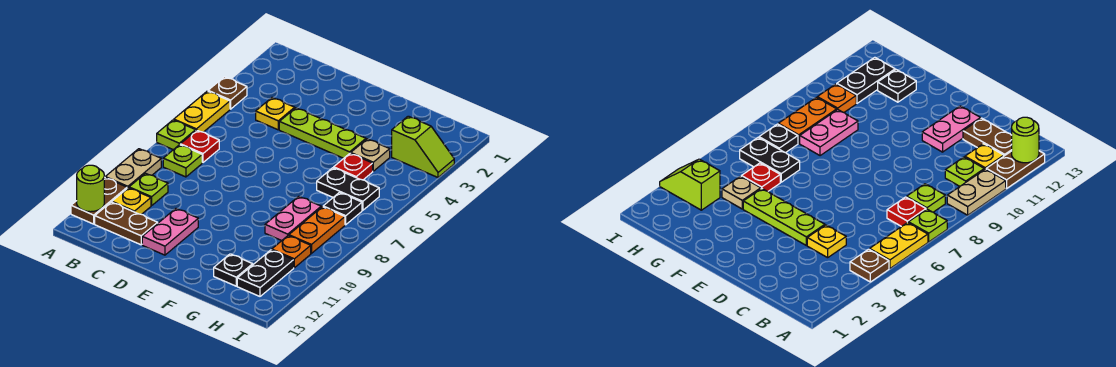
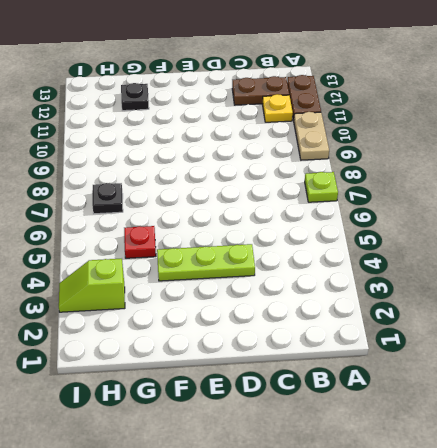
none -> brown 1x1 plate [208,77,247,109]
none -> yellow 1x2 plate [174,91,230,132]
none -> red 1x1 plate [180,130,219,162]

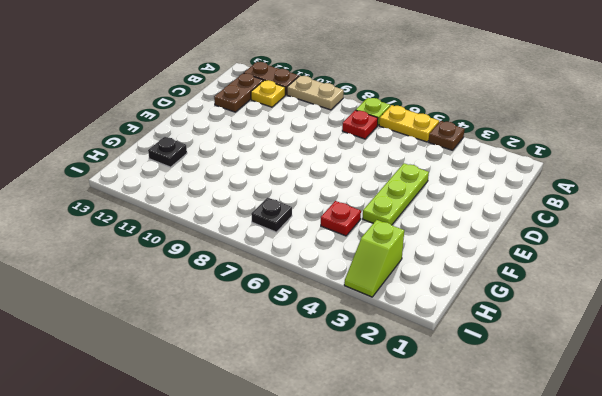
none -> lime 1x1 plate [163,145,202,177]
none -> lime 1x1 plate [129,173,168,206]
none -> yellow 1x1 plate [256,98,295,130]

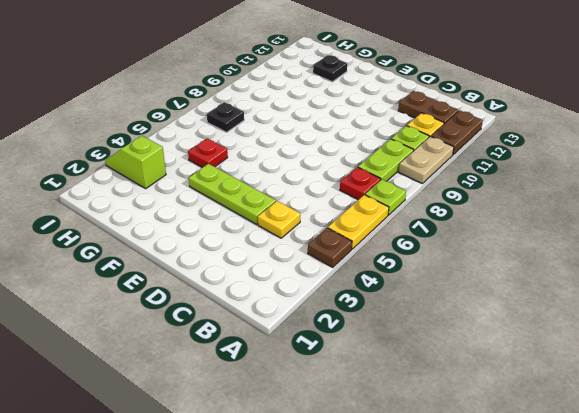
lime 1x2 plate [358,139,414,181] -> lime 1x1 plate [163,145,202,177]
none -> pink 1x2 plate [142,209,198,255]
none -> tan 1x1 plate [351,139,390,171]
none -> black 1x2 plate [317,168,379,210]

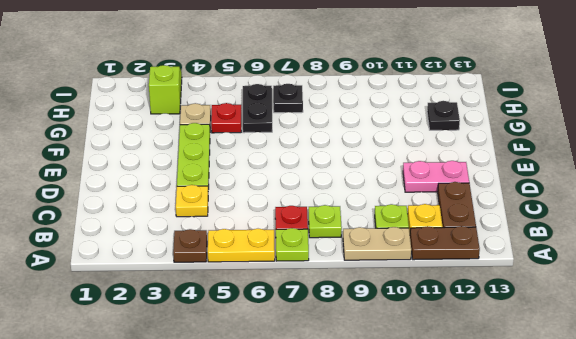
none -> pink 1x2 plate [265,196,321,241]
none -> orange 1x2 plate [289,207,345,253]
none -> orange 1x1 plate [272,236,311,268]

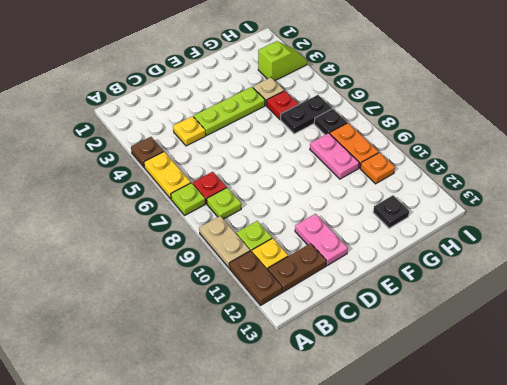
none -> black 1x2 plate [237,250,294,296]
none -> lime 1x1 round brick [77,165,104,212]

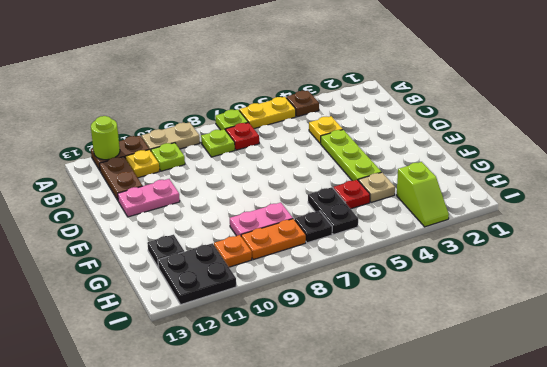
black 2x2 plate [158,243,236,305] -> black 1x2 plate [237,250,294,296]

